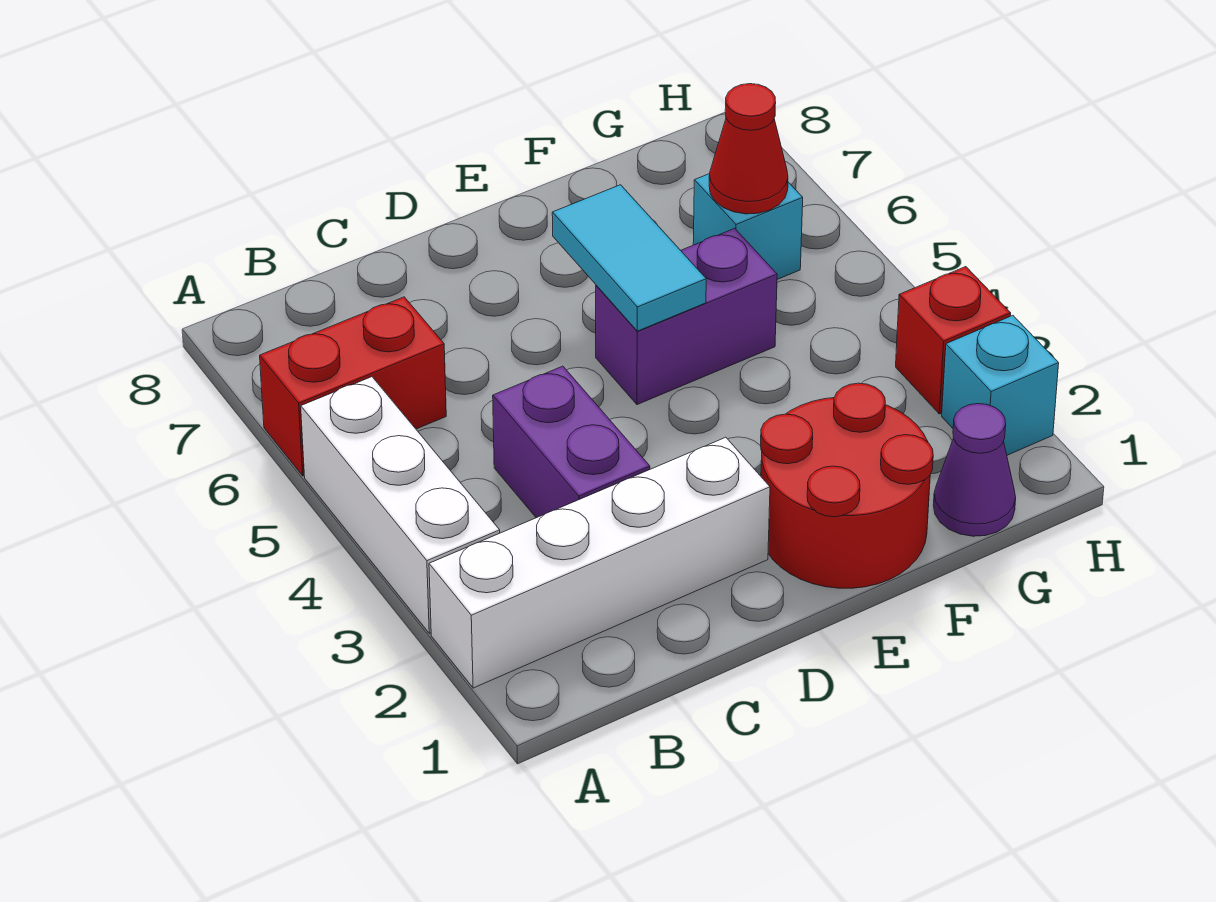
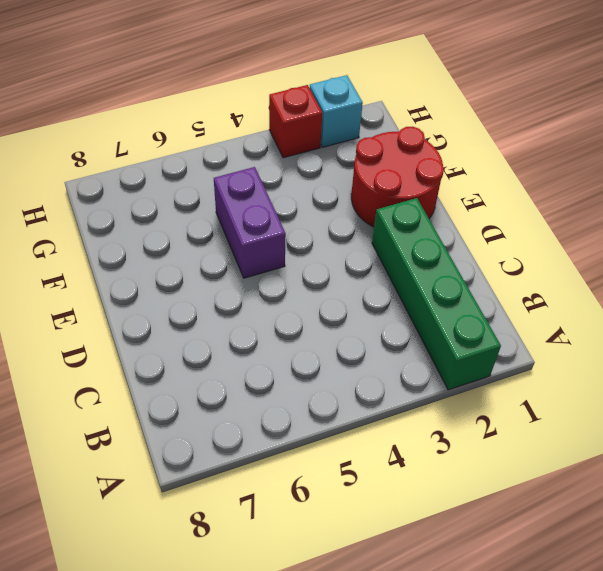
green 1x4 brick [372,198,501,390] -> white 1x4 brick [429,437,770,688]
none -> white 1x3 brick [301,377,500,633]
none -> red 1x2 brick [260,297,446,476]
none -> purple 1x2 brick [493,366,650,518]

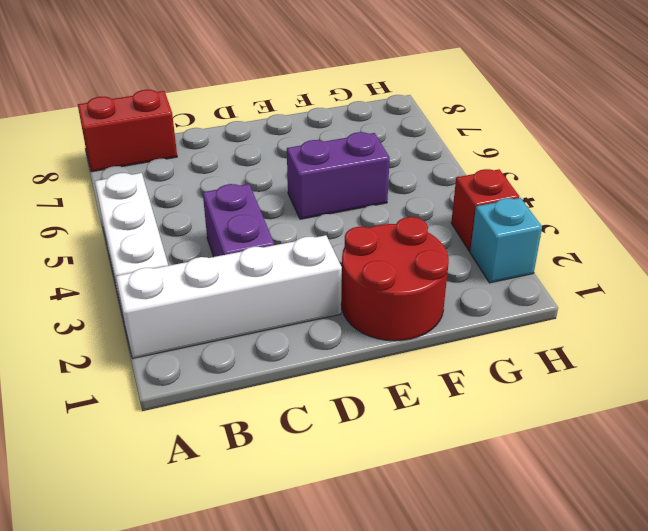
red 1x2 brick [78,90,177,172] -> red 1x2 brick moved to [260,297,446,476]
none -> purple 1x1 cone [934,404,1016,536]
none -> cyan 1x1 brick [693,174,803,279]
none -> cyan 1x2 tile [552,185,706,331]

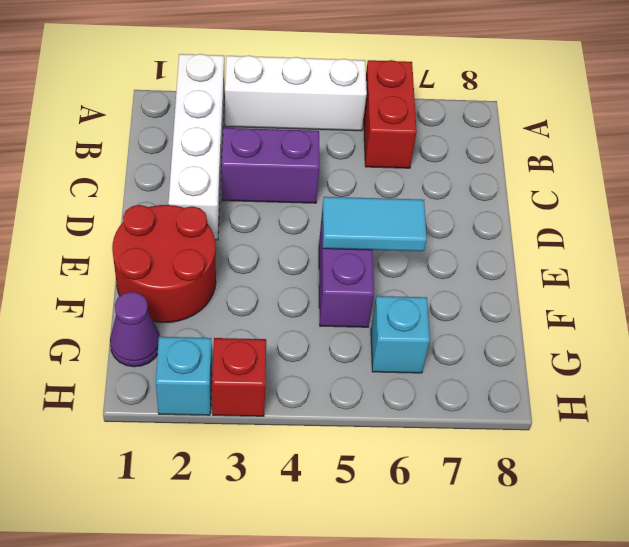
none -> red 1x1 cone [709,84,788,214]

